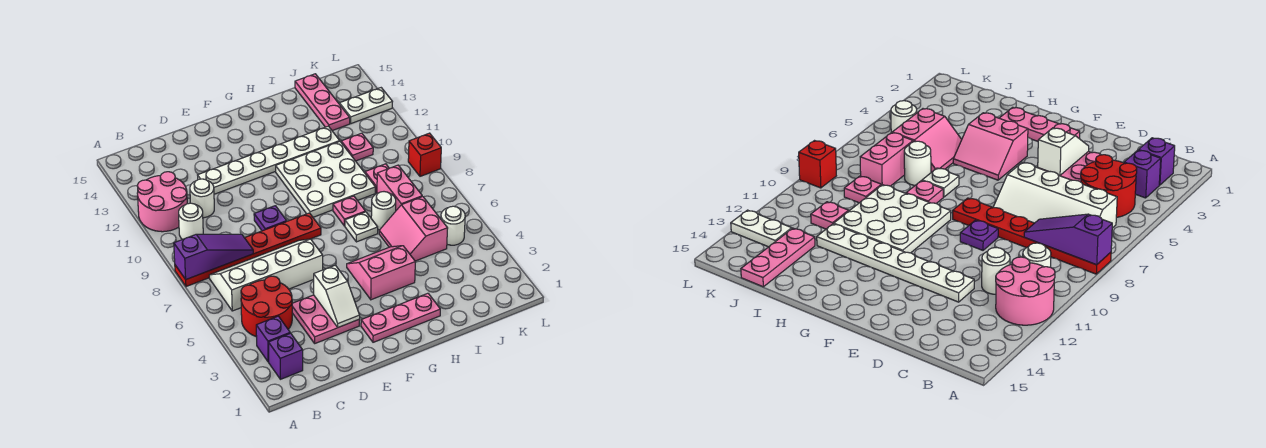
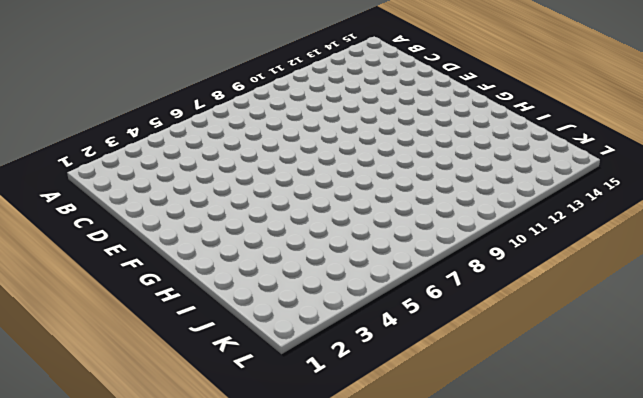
none -> red 1x6 plate [175,213,321,287]
none -> pink 2x2 round brick [137,172,187,232]
none -> purple 1x1 brick [268,333,303,379]

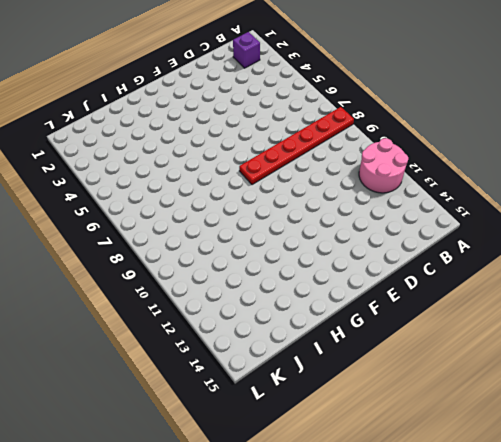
none -> purple 1x1 brick [256,316,290,362]
none -> red 2x2 round brick [241,276,292,337]
none -> white 2x4 slope [209,239,323,311]

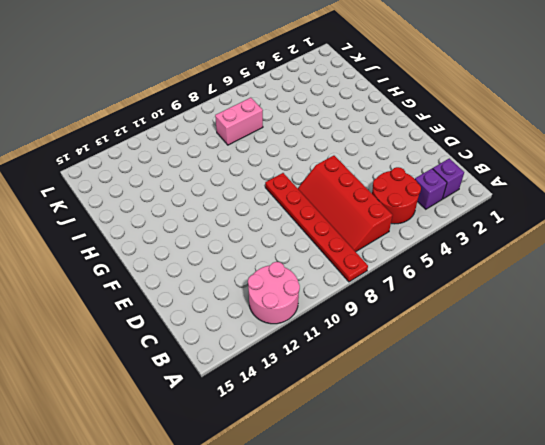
red 2x4 slope [298,156,393,252] -> white 2x4 slope [209,239,323,311]
none -> white 1x1 round brick [179,203,203,240]
none -> white 1x1 round brick [190,179,214,218]
none -> pink 2x2 plate [292,295,360,343]

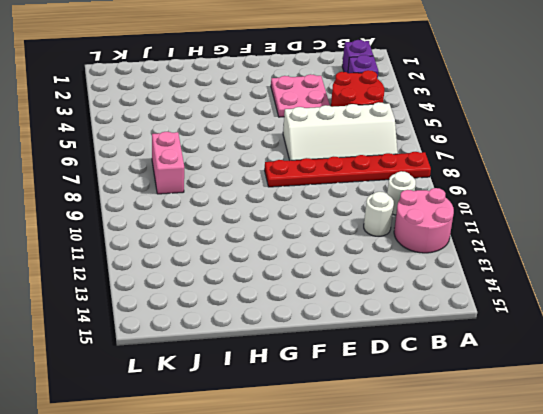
none -> white 1x6 plate [198,126,340,194]
none -> purple 1x1 plate [254,206,287,231]
none -> pink 1x3 plate [361,293,440,342]

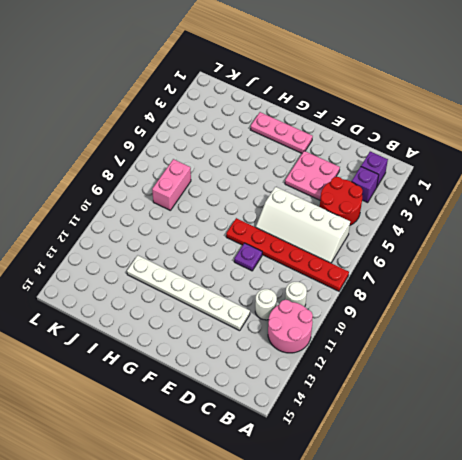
none -> pink 2x2 slope [347,246,415,300]
none -> white 3x3 plate [276,142,375,217]
none -> white 1x1 plate [345,212,378,242]

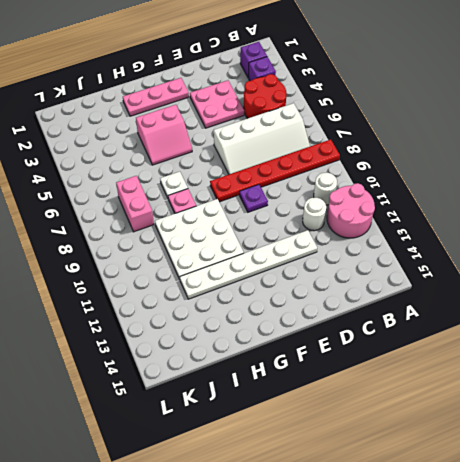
none -> pink 2x2 slope [379,197,448,261]
none -> white 1x1 round brick [371,192,396,230]
none -> pink 1x1 plate [365,164,389,193]

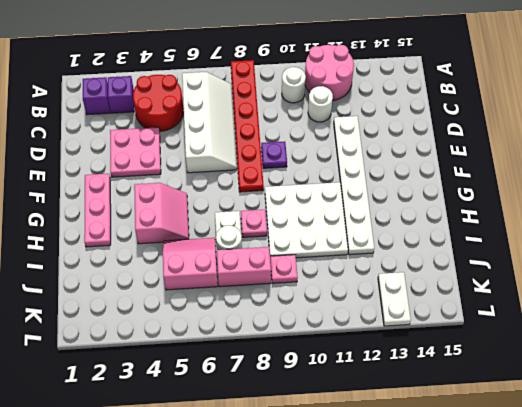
none -> pink 1x1 plate [341,133,373,161]
none -> pink 1x3 plate [295,74,350,131]
none -> white 1x1 round brick [441,206,465,245]

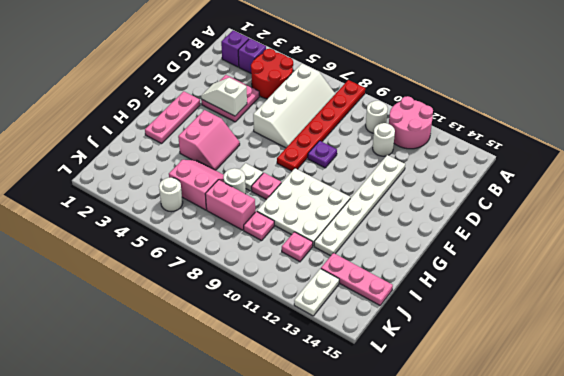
none -> red 1x1 brick [408,133,441,176]
none -> purple 1x3 slope [174,234,253,279]

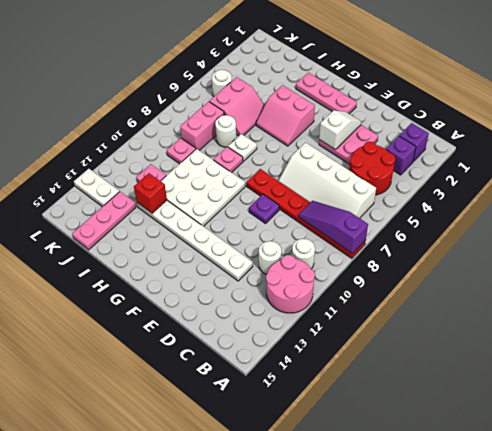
red 1x1 brick [134,173,167,213] -> red 1x1 brick moved to [408,133,441,176]

